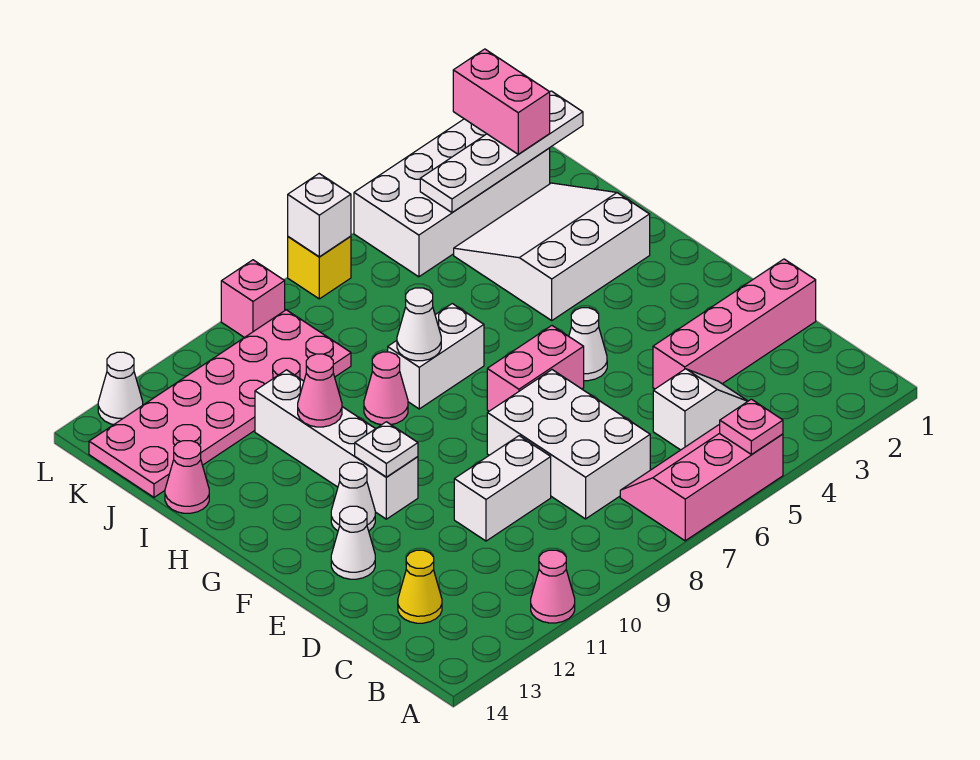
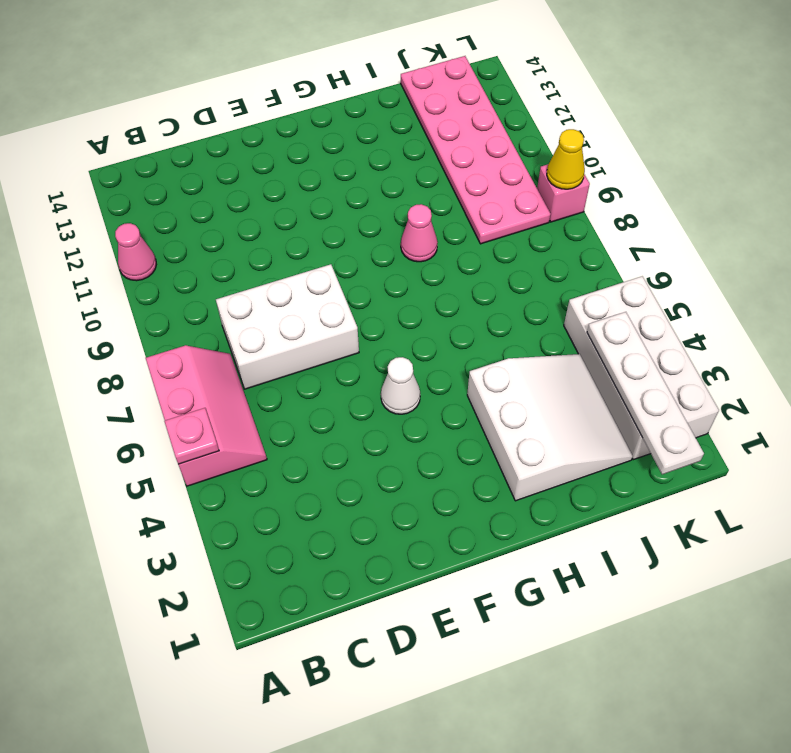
yellow 1x1 cone [547,129,585,189] -> yellow 1x1 cone moved to [398,550,442,623]
none -> white 1x2 slope [653,369,748,450]
none -> pink 1x4 brick [653,259,816,389]
none -> white 1x2 brick [454,436,551,541]

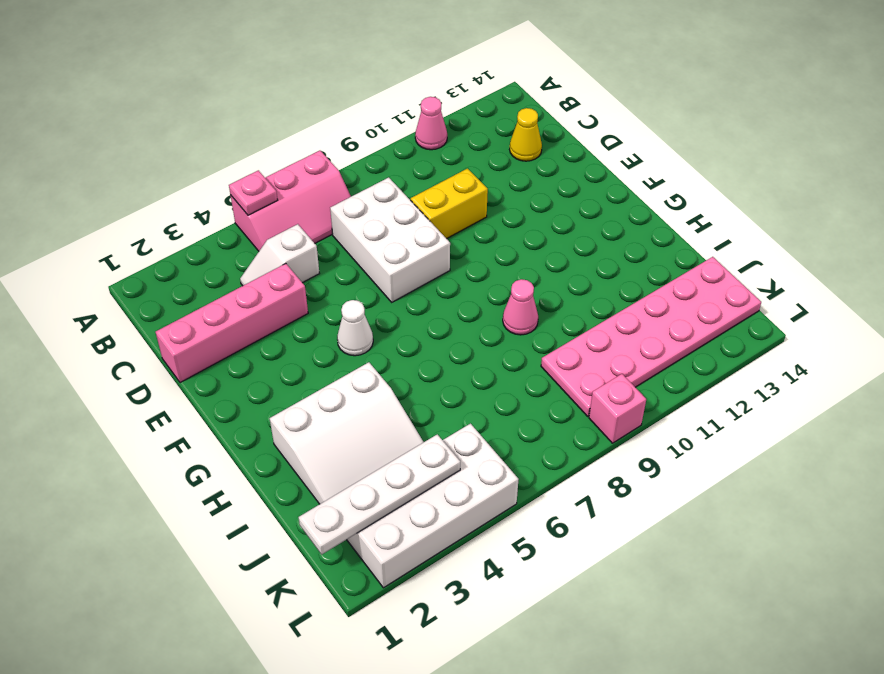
yellow 1x2 brick [411,169,488,239] -> white 1x2 brick [454,436,551,541]
none -> white 1x1 cone [331,506,375,579]
none -> pink 1x2 brick [487,326,584,411]
none -> white 1x4 brick [255,370,418,519]

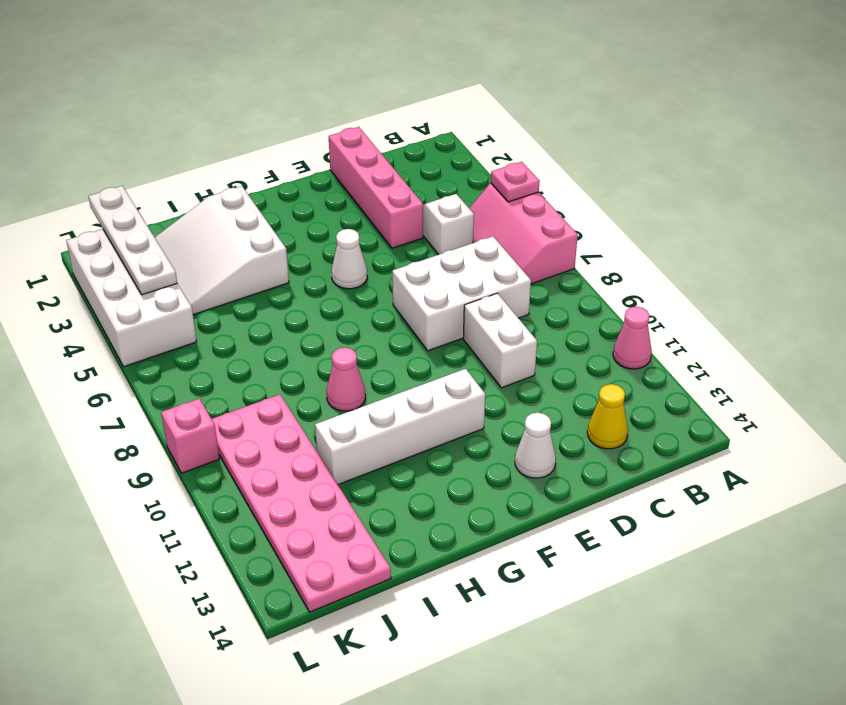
none -> pink 1x2 brick [487,326,584,411]
none -> white 1x1 cone [331,462,375,531]
none -> white 1x2 brick [388,304,484,409]

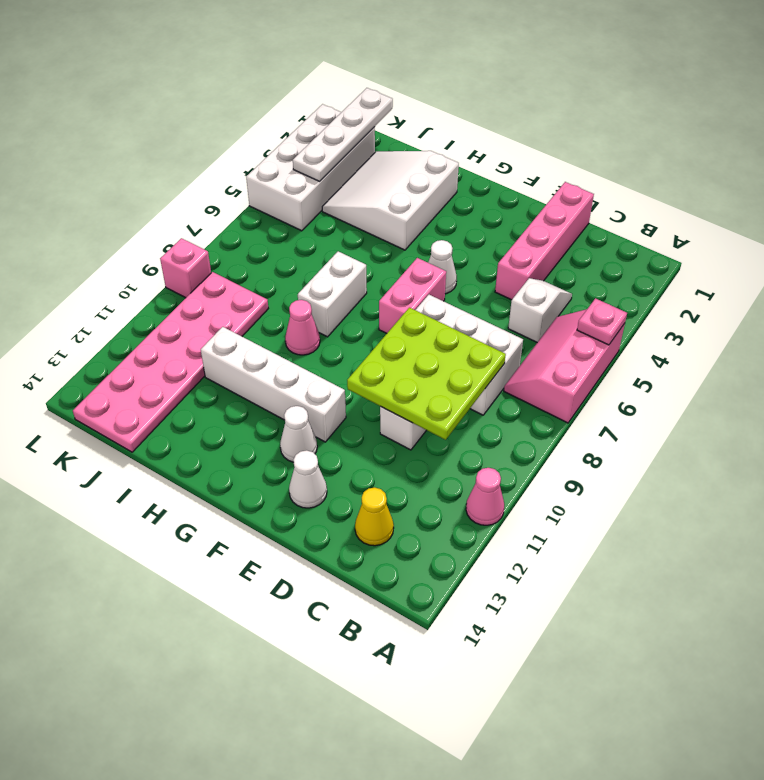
lime 3x3 plate [347,308,506,440] -> none
none -> pink 1x1 cone [165,441,209,513]
none -> yellow 1x1 brick [288,236,351,299]
none -> white 1x1 cone [98,352,143,425]

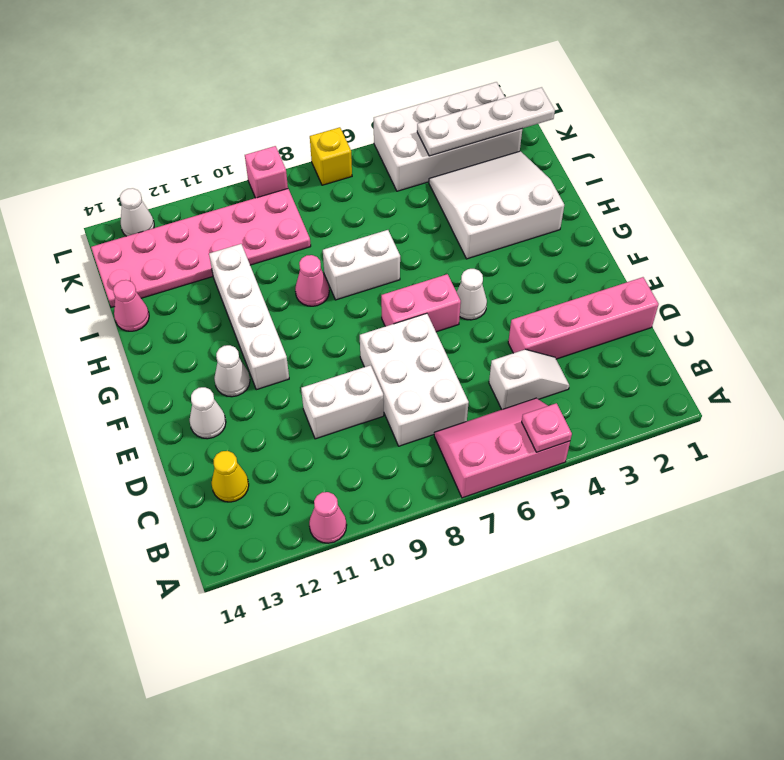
none -> white 1x1 plate [355,422,418,477]
none -> white 1x1 cone [397,288,441,361]
none -> pink 1x1 cone [298,354,342,427]

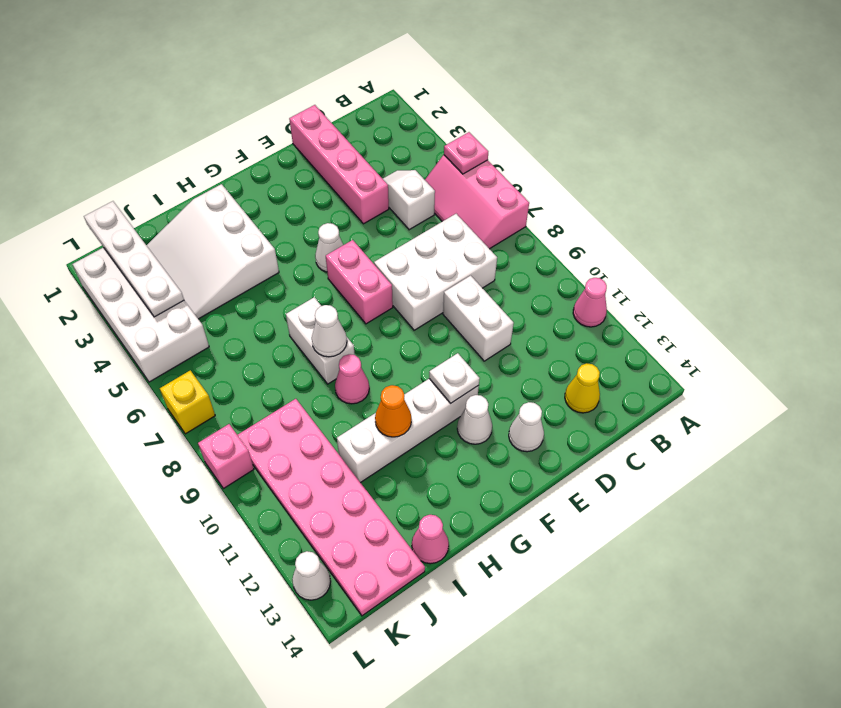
orange 1x1 cone [375,385,411,437] -> pink 1x1 cone [298,354,342,427]
none -> white 1x1 brick [288,174,351,257]
none -> pink 1x2 brick [453,49,550,154]

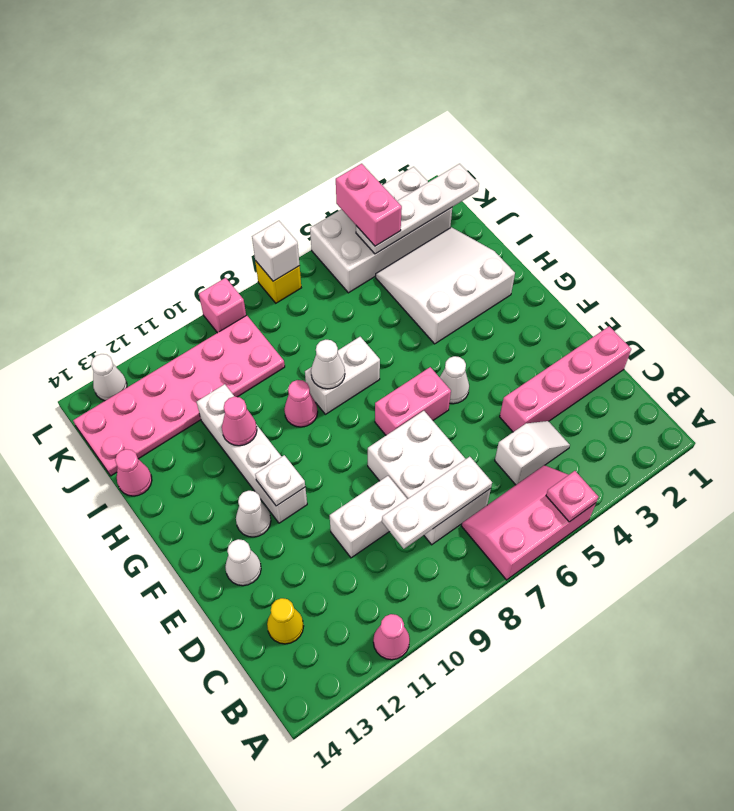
white 1x3 plate [382,457,492,549] -> none
pink 1x2 brick [336,164,402,246] -> pink 1x2 brick moved to [453,49,550,154]

